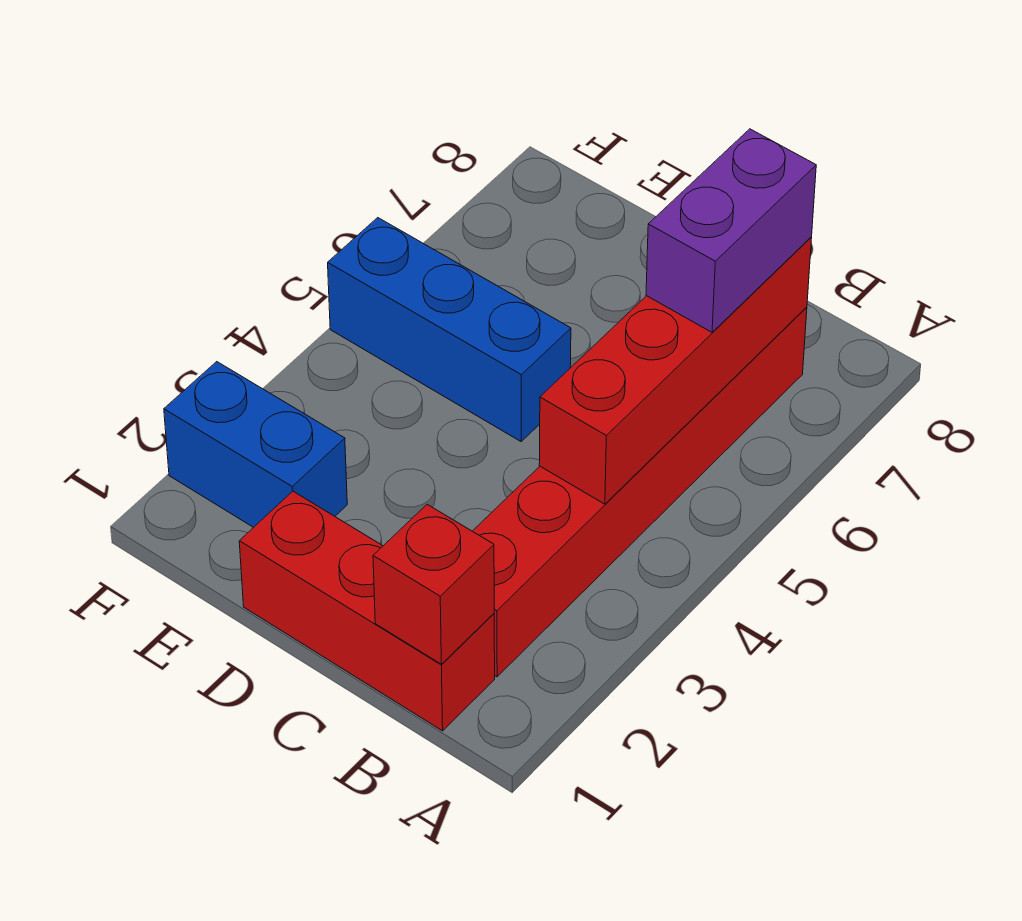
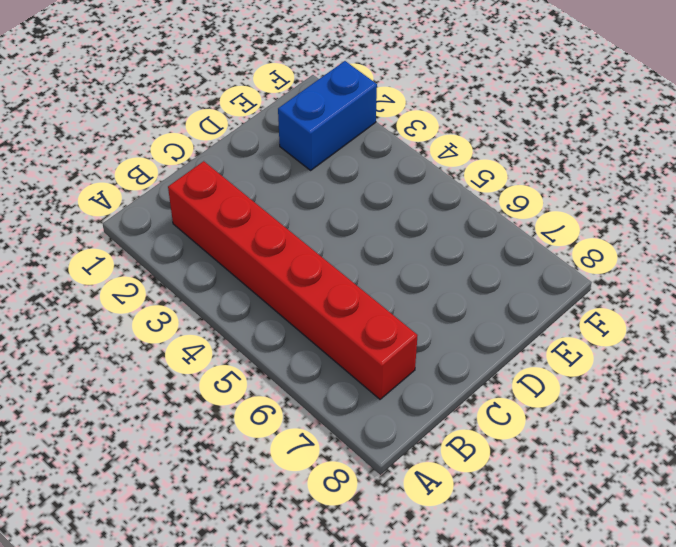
none -> red 1x3 brick [239,491,495,731]
none -> blue 1x3 brick [328,218,571,441]

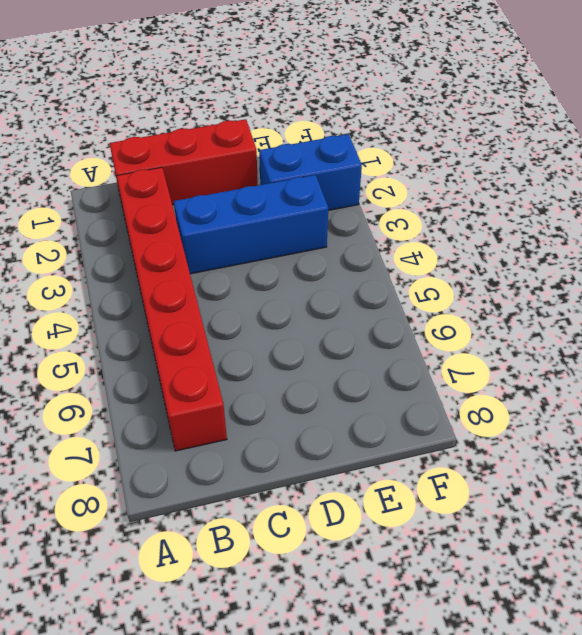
blue 1x3 brick [174,175,328,274] -> blue 1x3 brick moved to [328,218,571,441]
none -> red 1x1 brick [373,504,494,664]
none -> red 1x4 brick [539,237,812,504]

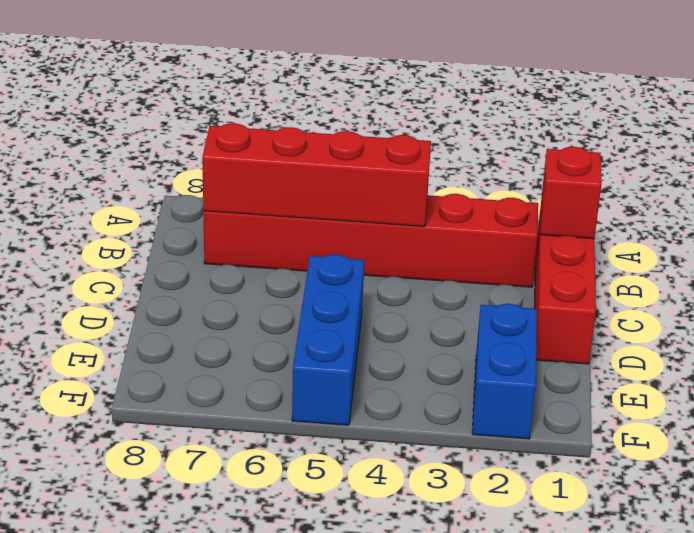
none -> purple 1x2 brick [646,129,816,332]

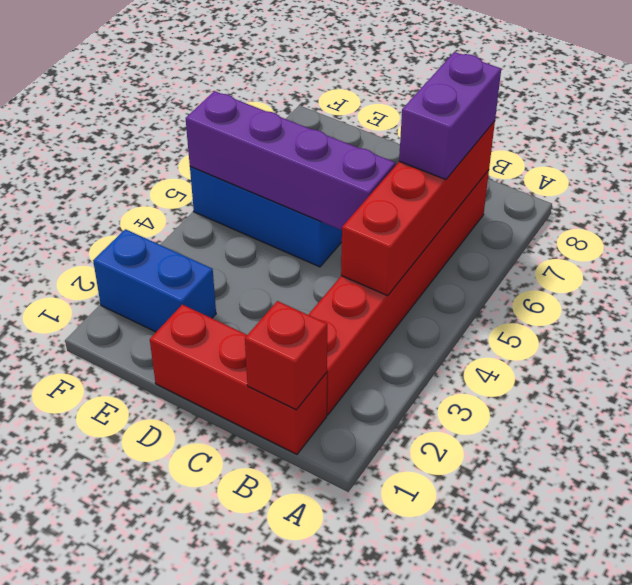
purple 1x4 brick [186,91,395,230] -> none

